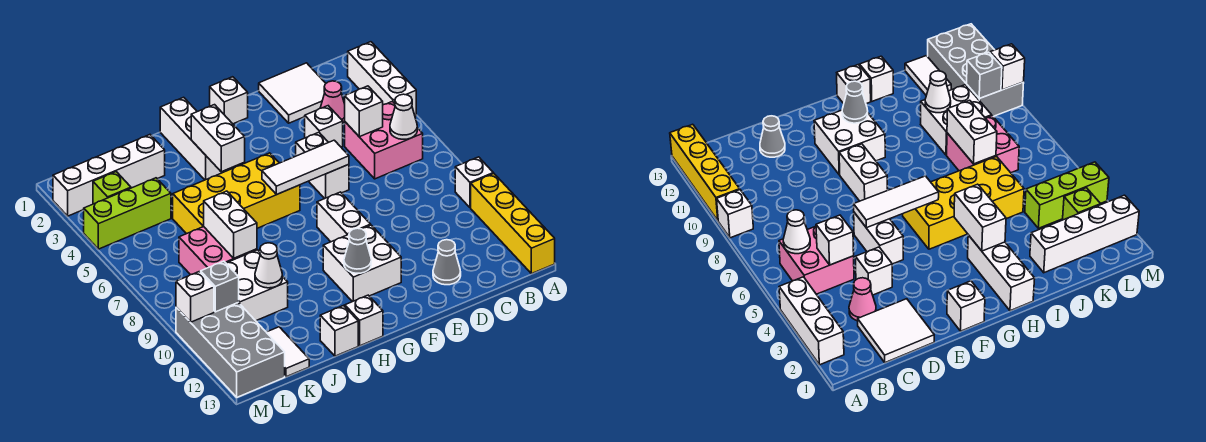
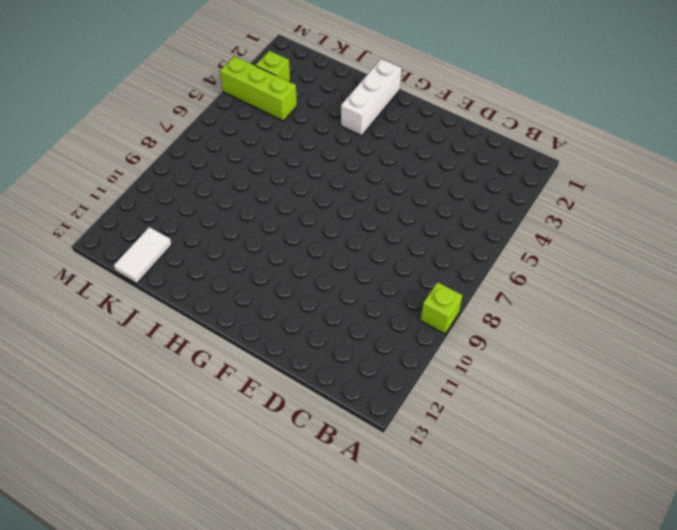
lime 1x1 brick [421,282,463,334] -> white 1x1 brick [455,157,493,208]
none -> white 1x3 brick [348,42,416,116]
none -> yellow 1x4 brick [471,173,555,274]
none -> pink 2x2 brick [345,101,423,179]
none -> white 2x2 tile [259,63,326,123]

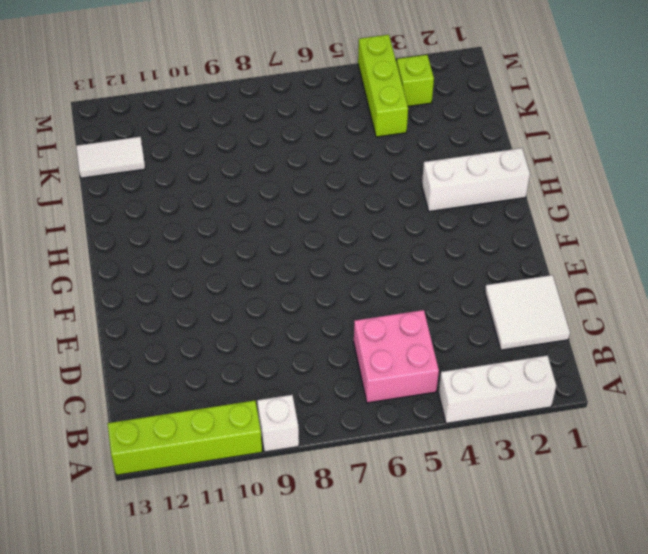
lime 1x4 brick [107,401,262,475] -> yellow 1x4 brick [471,173,555,274]
none -> pink 1x1 cone [320,81,345,123]
none -> white 1x1 brick [305,106,343,147]
none -> grey 1x1 cone [433,240,461,285]
none -> white 1x2 brick [296,132,349,199]

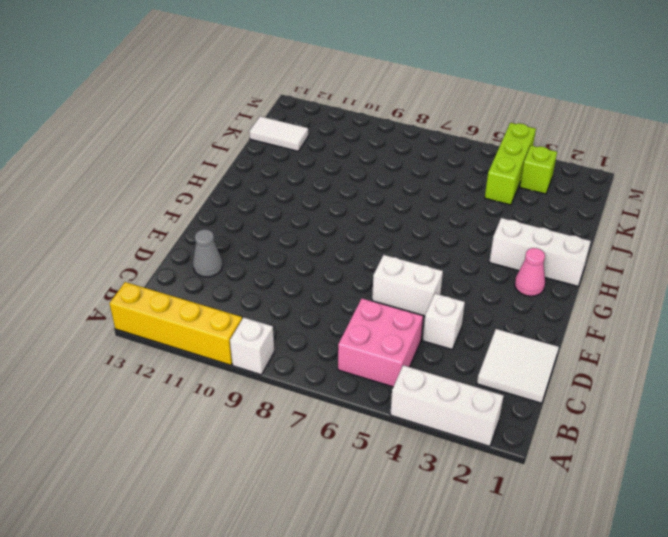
pink 1x1 cone [515,248,545,296] -> pink 1x1 cone moved to [320,81,345,123]
none -> white 1x1 brick [210,77,248,124]
none -> white 1x2 brick [317,192,371,242]
none -> white 2x2 brick [323,225,401,302]
none -> yellow 2x4 brick [173,153,300,234]

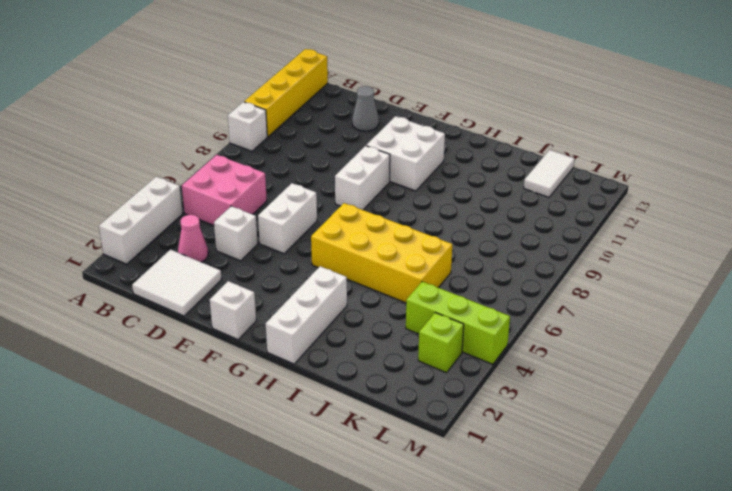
none -> white 1x1 brick [345,295,383,346]
none -> white 1x1 brick [320,305,358,356]
none -> white 1x4 brick [53,135,165,216]
none -> pink 2x2 brick [179,227,257,275]

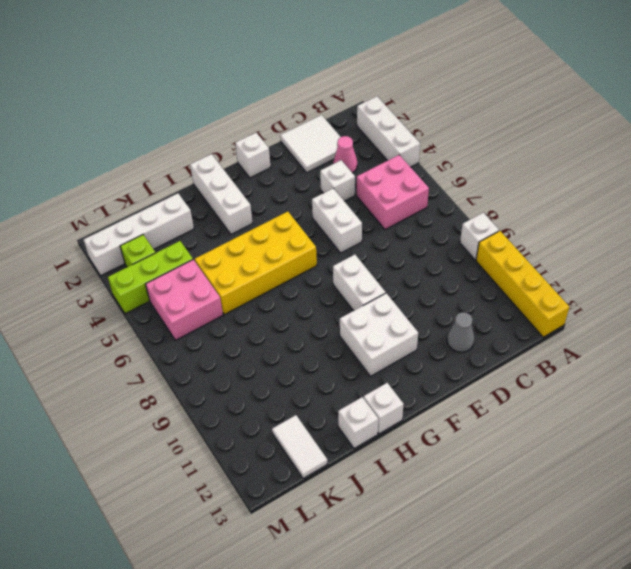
pink 2x2 brick [146,260,223,340] -> pink 2x2 brick moved to [179,227,257,275]
none -> white 2x2 brick [226,250,288,321]
none -> grey 2x4 brick [176,302,285,397]
none -> white 1x1 cone [390,94,417,139]
none -> white 1x1 brick [345,86,383,137]

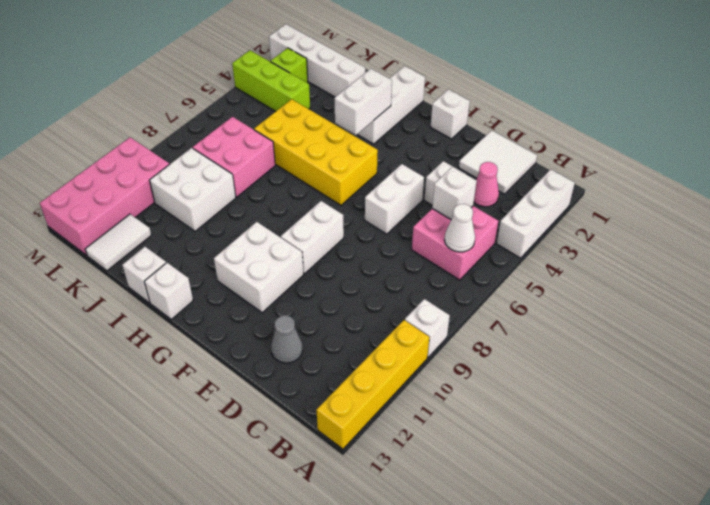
pink 2x4 brick [40,137,169,255] -> grey 2x4 brick [176,302,285,397]
none -> white 1x3 tile [262,140,349,194]
none -> grey 1x1 cone [344,228,371,273]
none -> white 1x2 brick [204,191,257,258]
none -> white 1x1 cone [255,243,282,288]

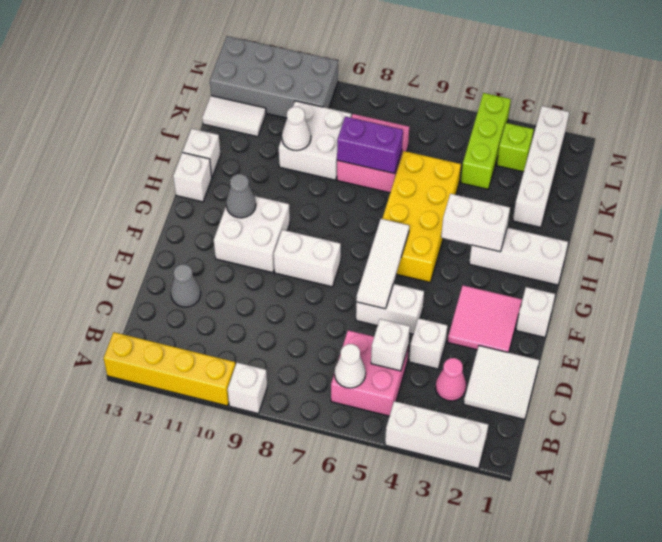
pink 2x2 tile [448,285,522,352] -> none
purple 1x2 brick [337,117,403,173] -> white 1x2 brick [204,191,257,258]
none -> grey 1x1 brick [201,261,239,312]
none -> white 1x1 brick [176,272,214,322]

